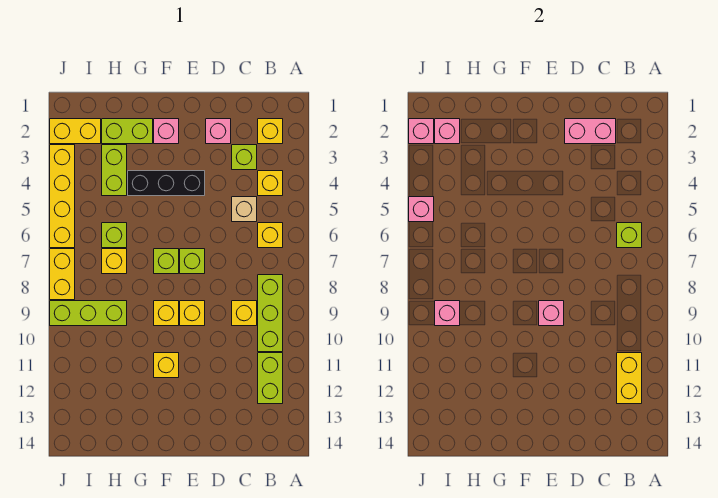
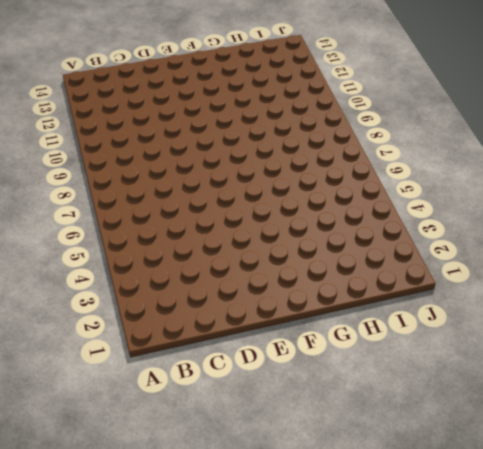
none -> yellow 1x1 brick [258,119,283,144]
none -> yellow 1x1 brick [258,171,283,196]
none -> yellow 1x1 brick [258,223,283,248]
none -> lime 1x3 brick [258,275,283,352]

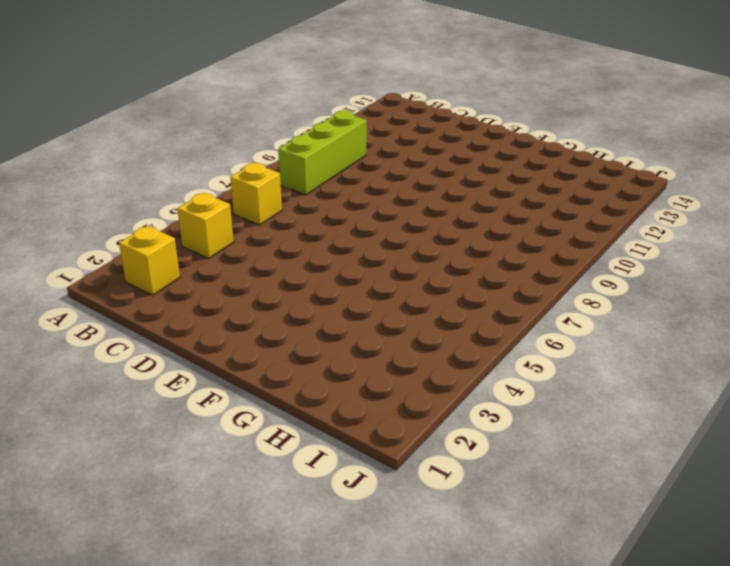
none -> lime 1x2 brick [258,353,283,404]
none -> lime 1x1 brick [232,145,257,170]
none -> tan 1x1 brick [232,197,257,222]
none -> yellow 1x1 brick [232,301,257,326]

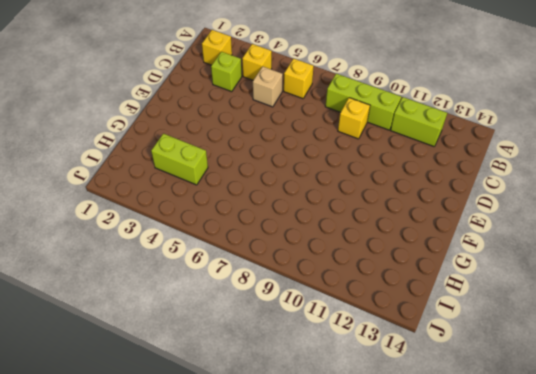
none -> pink 1x1 brick [206,119,231,144]
none -> black 1x3 brick [128,171,205,196]
none -> lime 1x1 brick [180,249,205,274]
none -> yellow 1x1 brick [180,301,205,326]

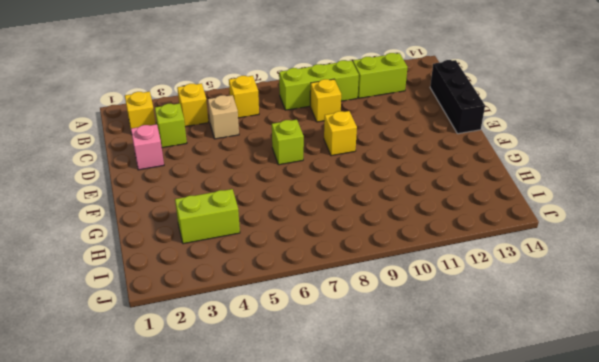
black 1x3 brick [430,60,485,134] -> black 1x3 brick moved to [128,171,205,196]
none -> pink 1x1 brick [154,119,179,144]
none -> lime 1x1 brick [154,249,179,274]
none -> yellow 1x1 brick [154,301,179,326]
none -> yellow 1x1 brick [154,353,179,378]

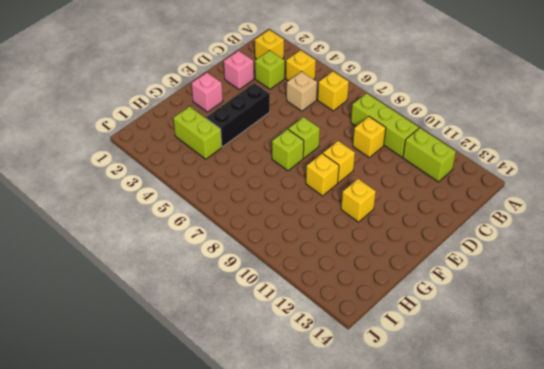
none -> lime 1x2 brick [102,119,153,144]
none -> lime 1x1 brick [102,223,127,248]
none -> yellow 1x1 brick [102,249,127,274]
none -> lime 1x3 brick [50,301,127,326]

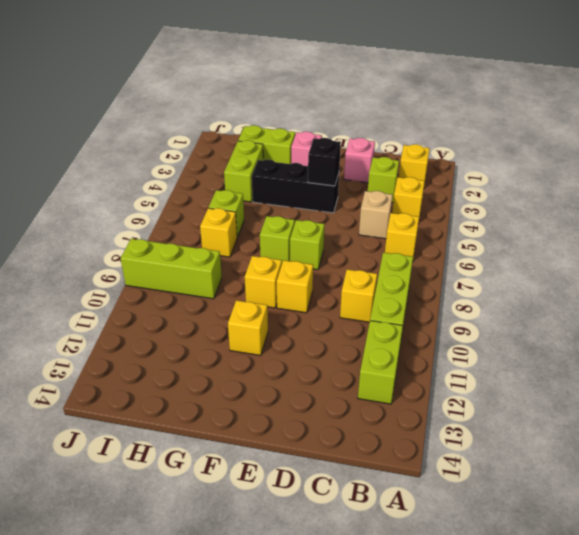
black 1x1 brick [308,138,341,186] -> none
none -> yellow 1x2 brick [50,119,101,144]
none -> yellow 1x4 brick [50,145,75,248]
none -> yellow 1x2 brick [50,249,75,300]
none -> lime 1x1 brick [617,223,642,248]

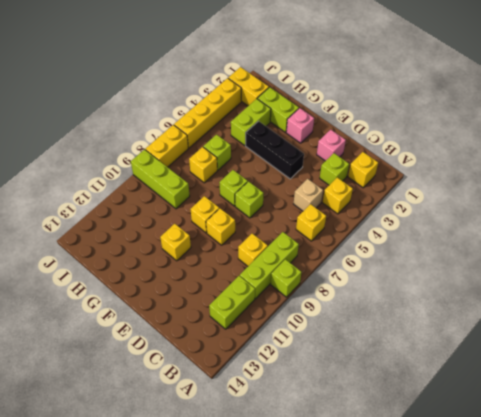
lime 1x1 brick [271,259,301,297] -> lime 1x1 brick moved to [617,223,642,248]
none -> yellow 1x2 brick [617,353,642,404]
none -> pink 1x2 brick [565,119,616,144]
none -> pink 1x1 brick [539,301,564,326]
none -> pink 1x1 brick [435,119,460,144]

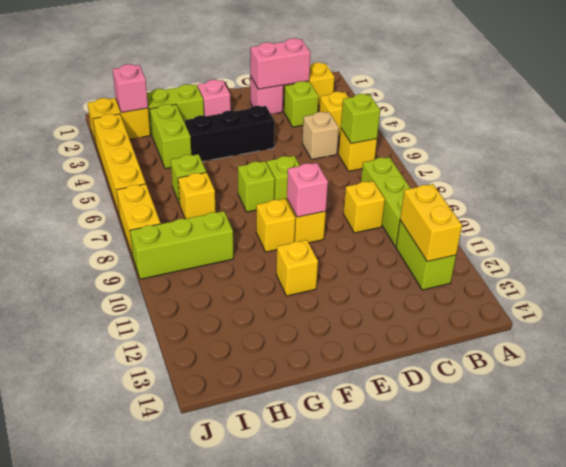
none -> pink 1x1 brick [435,301,460,326]
none -> pink 1x1 brick [409,119,434,144]
none -> pink 1x1 brick [409,197,434,222]

